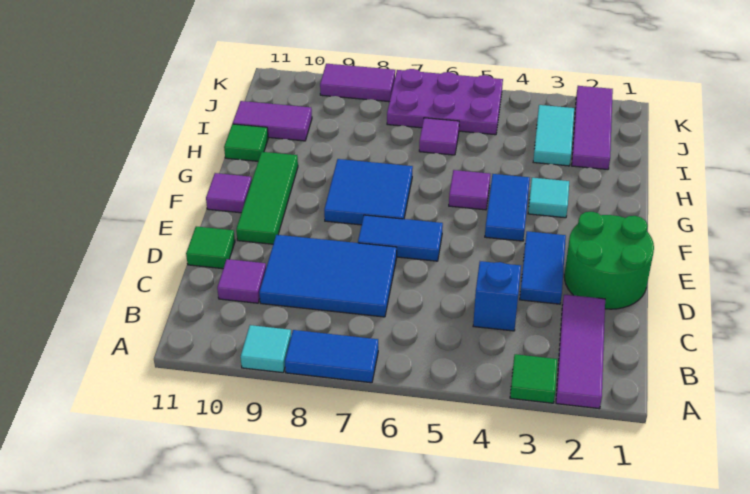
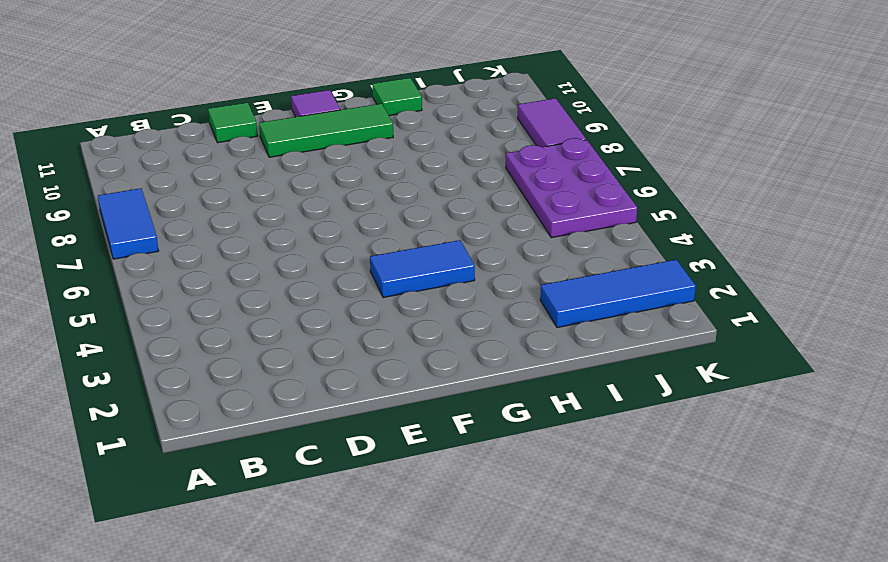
blue 1x3 tile [540,260,696,328] -> purple 1x3 tile [572,86,613,170]
none -> purple 1x3 tile [556,295,605,409]
none -> green 1x1 tile [510,354,557,403]
none -> cyan 1x1 tile [241,325,291,373]

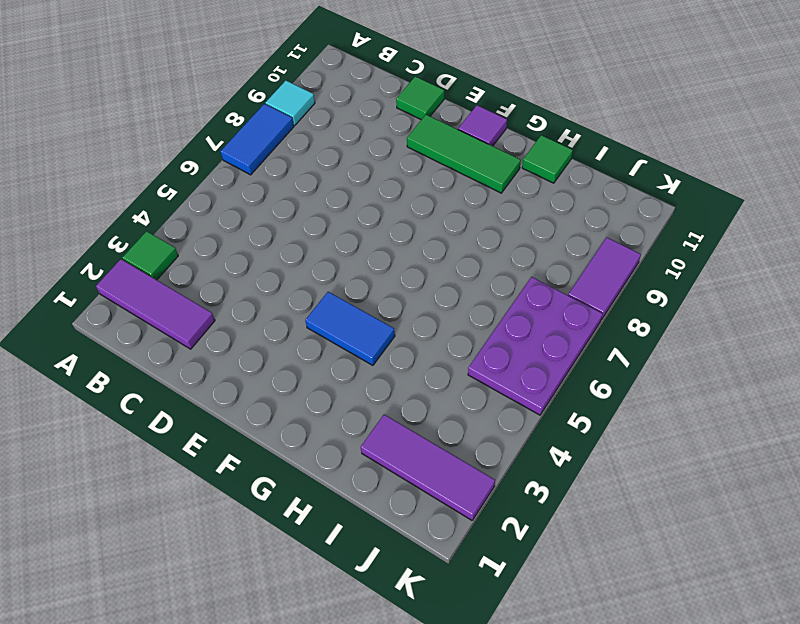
none -> blue 1x1 brick [473,261,521,331]
none -> blue 2x3 tile [259,235,397,317]
none -> purple 1x1 tile [217,259,266,303]

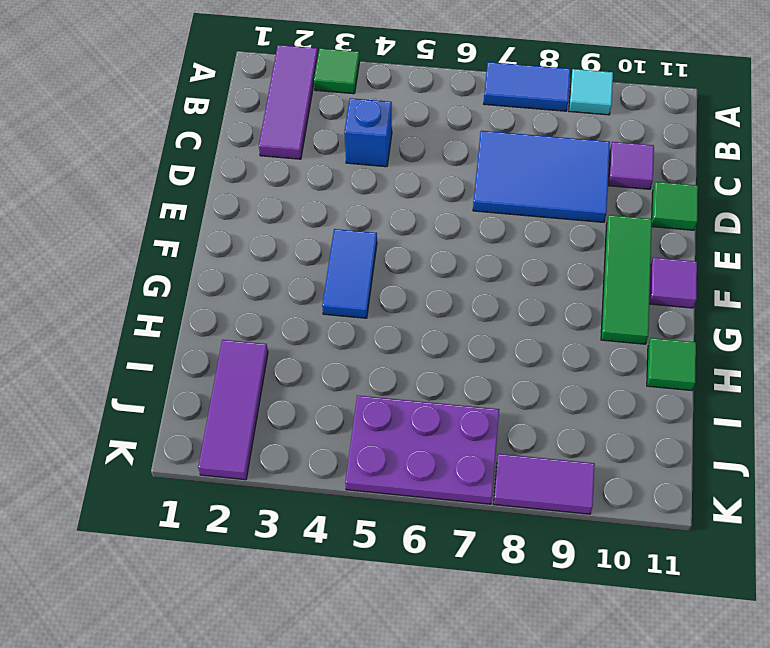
none -> green 2x2 round brick [564,212,654,309]
none -> blue 1x2 tile [520,231,566,304]
none -> blue 1x2 tile [358,215,443,261]

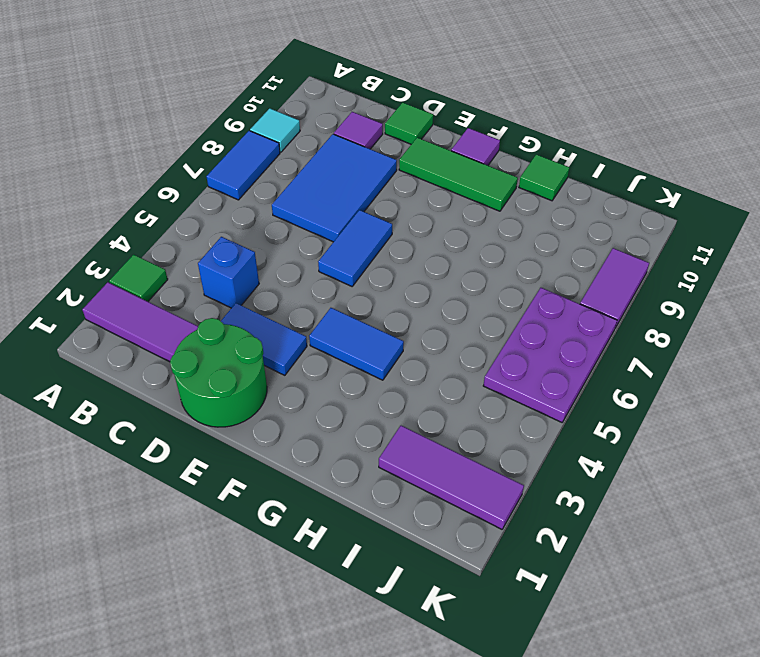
none -> blue 2x2 tile [324,159,413,225]
none -> cyan 1x1 tile [528,178,569,218]
none -> purple 1x1 tile [449,170,490,210]

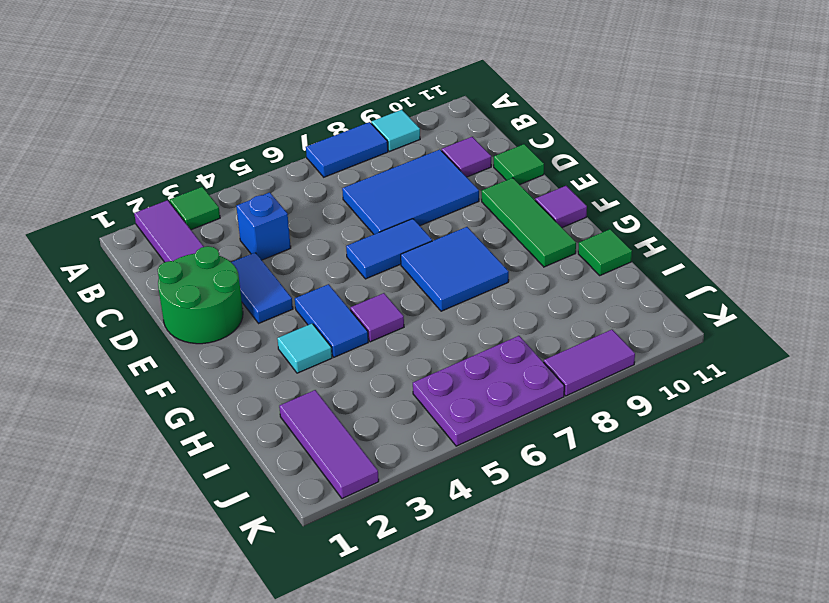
none -> cyan 1x2 tile [533,105,574,166]
none -> purple 1x1 tile [419,118,459,155]
none -> purple 1x2 tile [233,101,312,141]

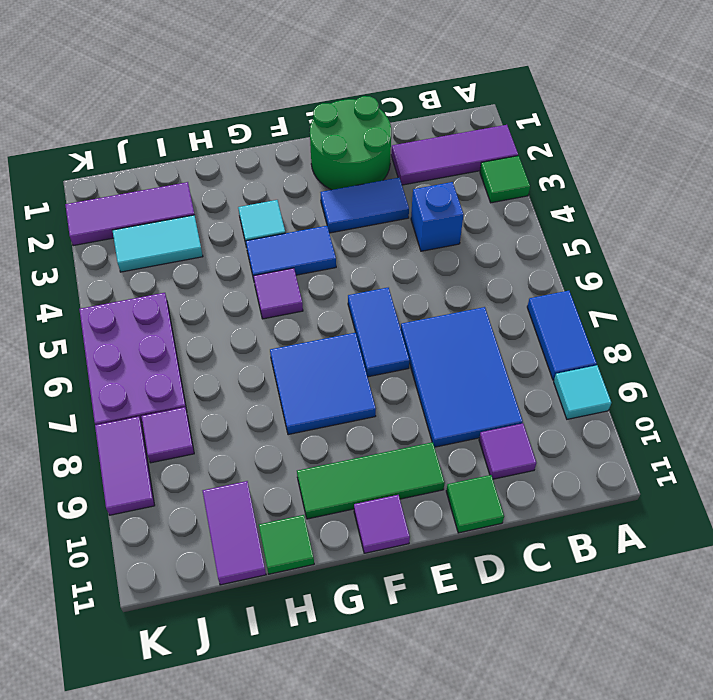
purple 1x1 tile [141,407,194,463] -> purple 1x1 tile moved to [419,118,459,155]

